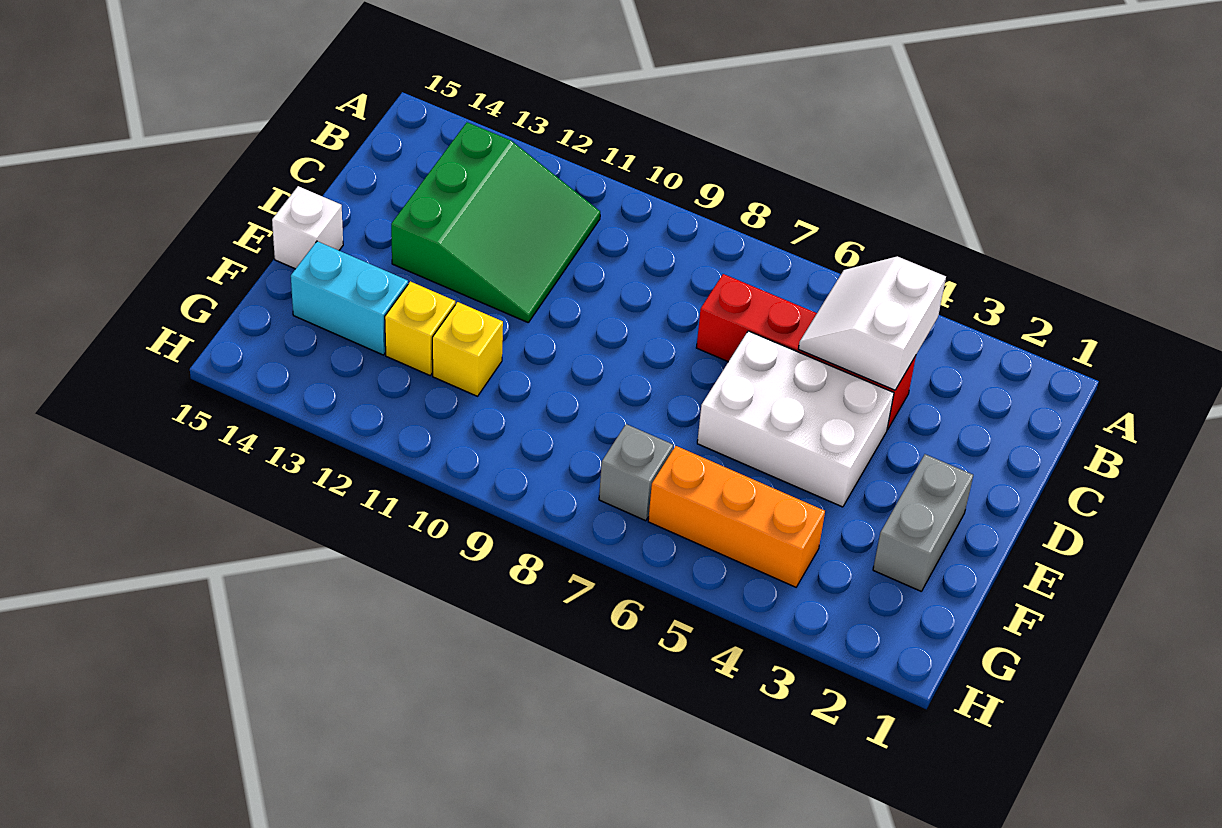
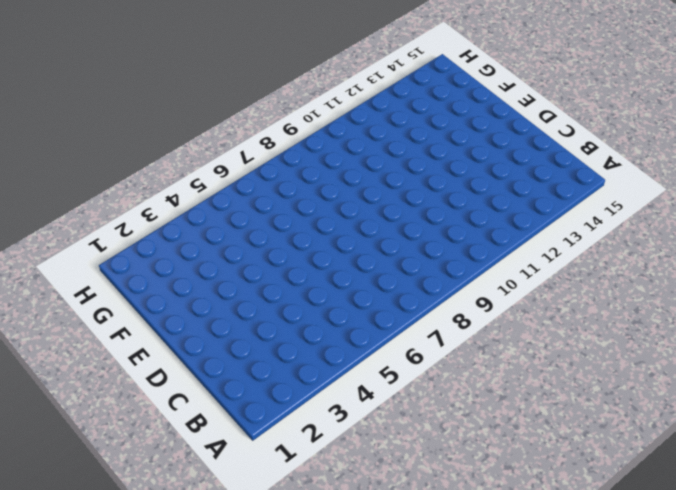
none -> green 3x3 slope [391,122,600,322]
none -> red 1x4 brick [696,274,916,430]

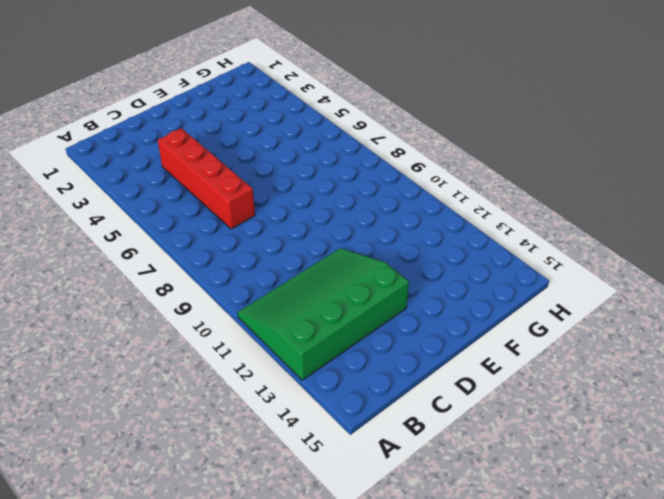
green 3x4 slope [237,248,409,380] -> green 3x3 slope [391,122,600,322]
none -> white 2x3 brick [697,331,894,507]
none -> grey 1x2 brick [873,454,973,591]

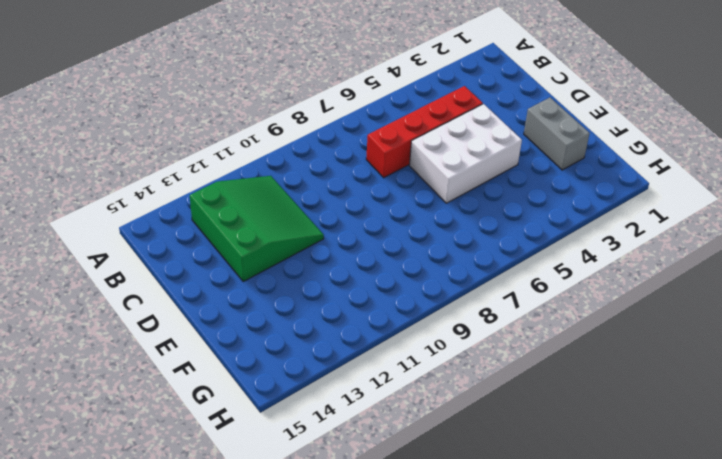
none -> white 1x1 brick [272,186,343,269]
none -> yellow 1x1 brick [432,302,503,396]

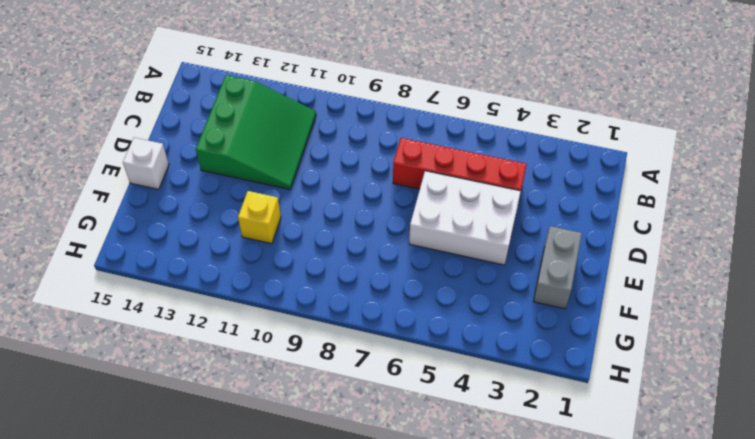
none -> yellow 1x1 brick [385,281,455,375]
none -> cyan 1x2 brick [291,241,408,355]

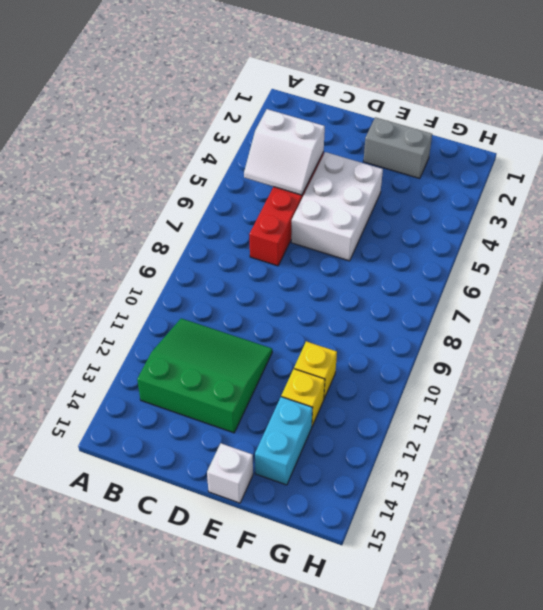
none -> orange 1x3 brick [648,446,825,587]
none -> grey 1x1 brick [599,424,673,521]

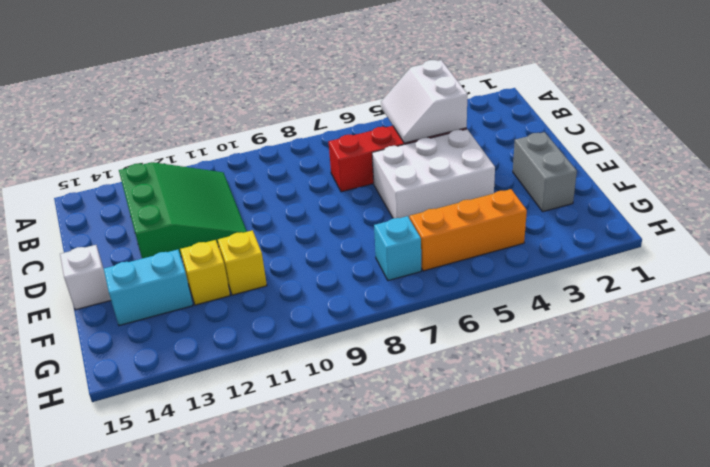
cyan 1x1 brick [374,216,421,281] -> grey 1x1 brick [599,424,673,521]

